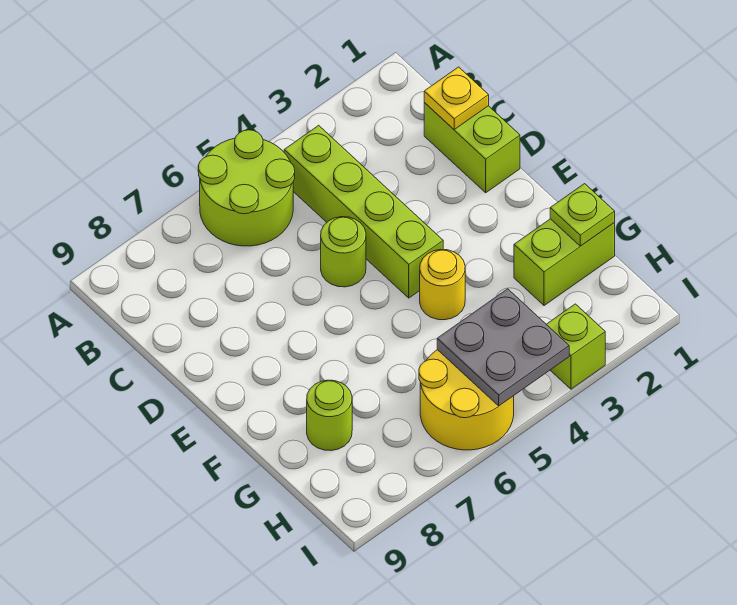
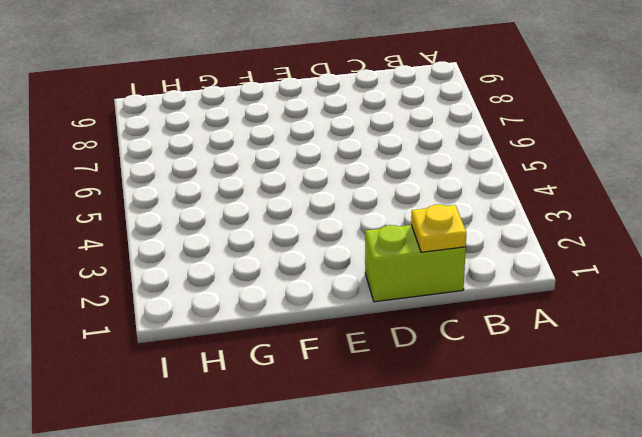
none -> lime 2x2 round brick [198,130,295,246]
none -> lime 1x4 brick [284,125,443,298]
none -> lime 1x1 round brick [321,217,366,287]

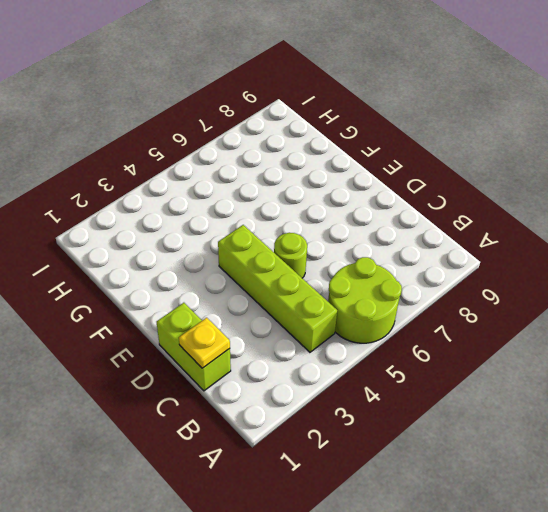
none -> yellow 1x1 round brick [420,249,465,320]
none -> lime 1x2 brick [514,219,615,306]
none -> lime 1x1 round brick [307,380,352,451]

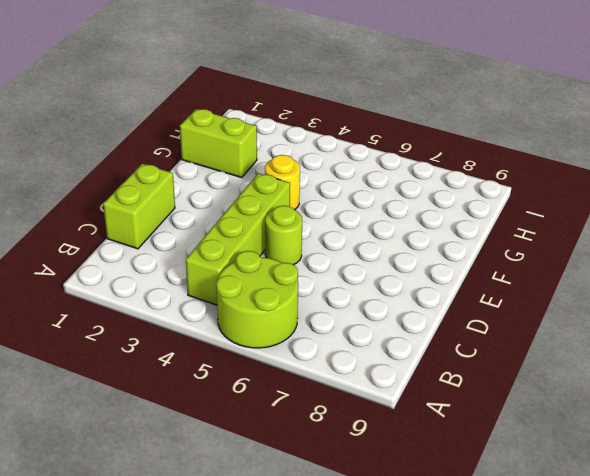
none -> lime 1x1 round brick [307,380,352,451]
none -> yellow 2x2 round brick [419,350,514,450]
none -> lime 1x1 brick [546,304,605,389]

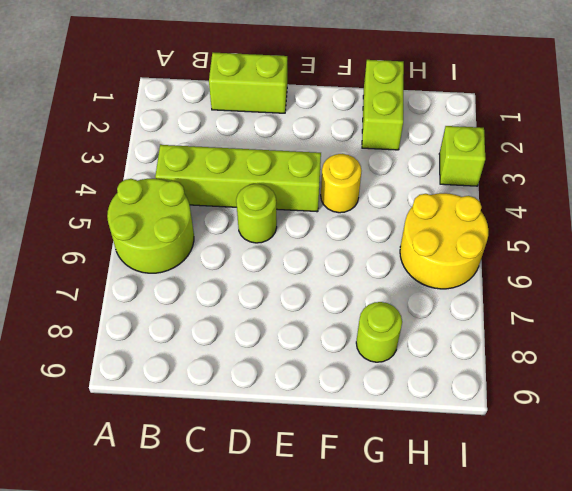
none -> yellow 1x1 plate [424,67,489,129]
none -> lime 1x1 plate [550,184,615,246]
none -> grey 2x2 plate [437,289,569,406]

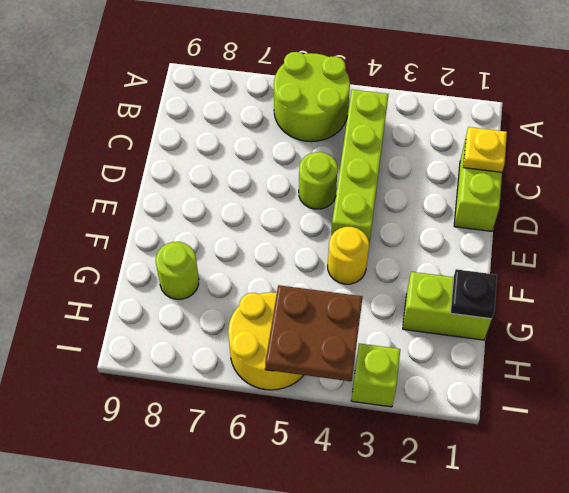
black 1x1 plate [451,269,497,319] -> lime 1x1 plate [550,184,615,246]
brown 2x2 plate [265,285,363,381] -> grey 2x2 plate [437,289,569,406]

